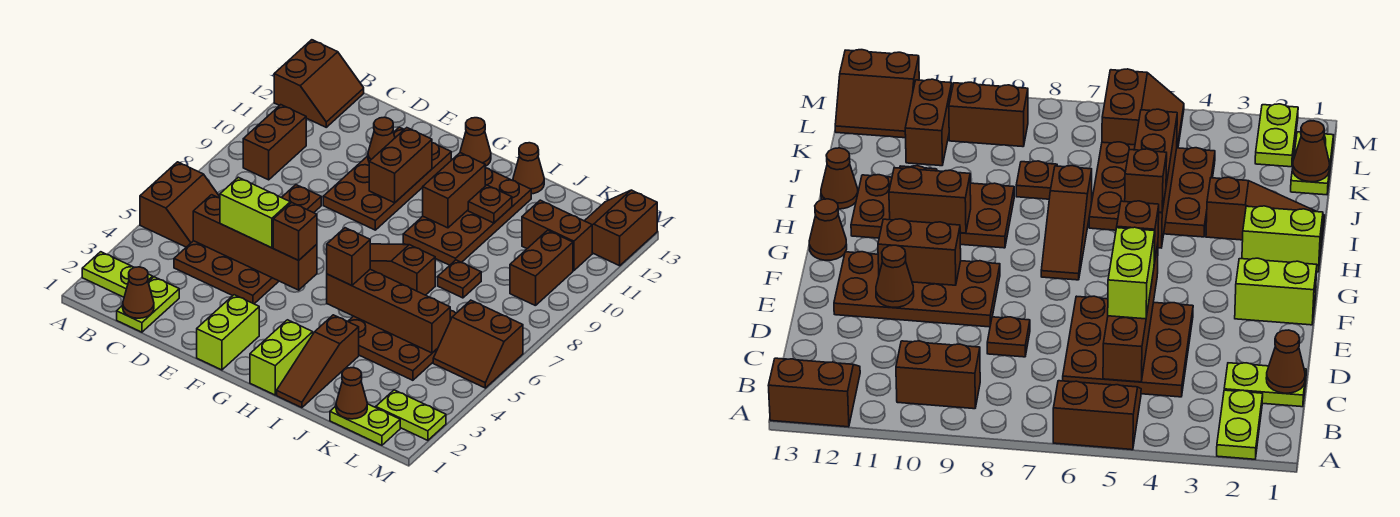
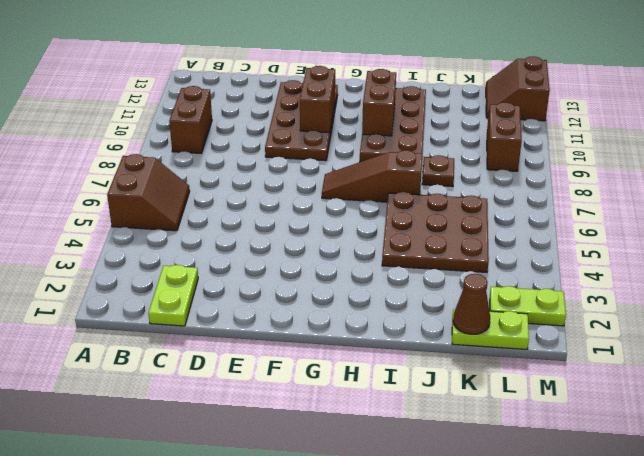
none -> lime 1x2 plate [82,252,153,297]
none -> brown 2x2 slope [274,40,364,127]
none -> brown 3x3 plate [174,241,279,304]
none -> brown 1x1 plate [282,185,321,213]

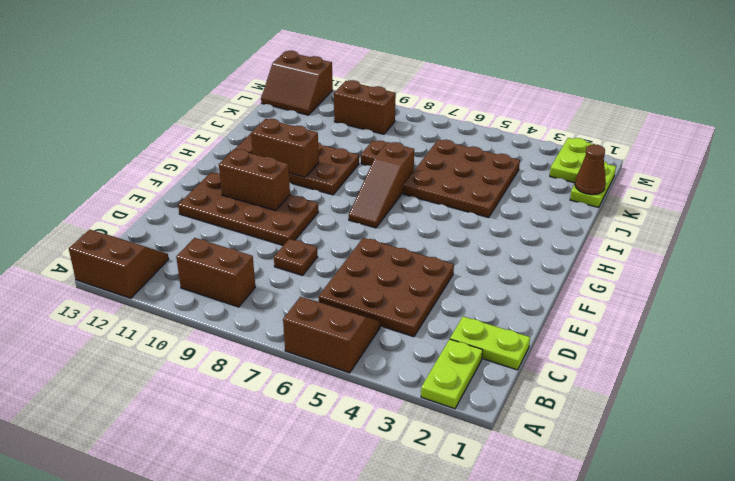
none -> lime 1x2 brick [197,295,259,370]
none -> brown 1x1 cone [460,118,491,166]
none -> lime 1x2 brick [250,320,313,395]
none -> brown 1x3 slope [277,315,359,408]

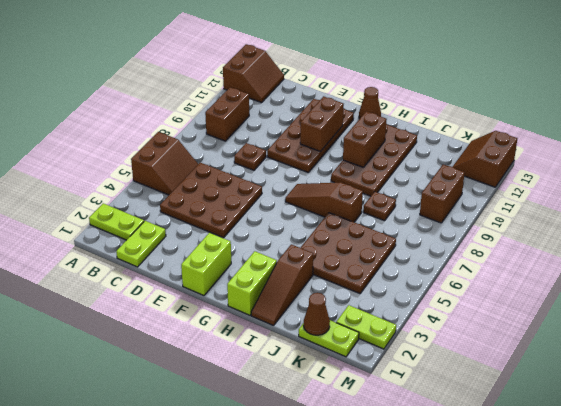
none -> brown 1x1 cone [513,143,544,194]
none -> brown 1x2 brick [522,200,592,271]
none -> brown 2x2 slope [433,300,523,388]
none -> brown 1x1 cone [123,267,154,318]

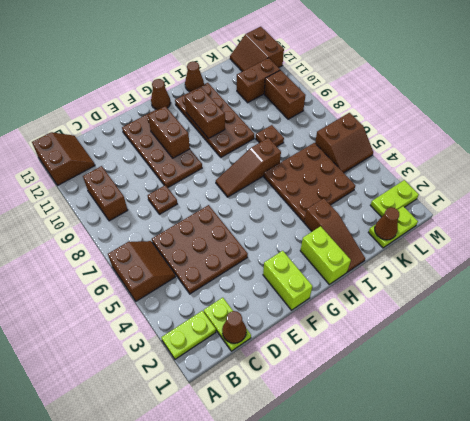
none -> brown 1x4 brick [193,195,317,290]
none -> brown 1x1 cone [368,117,395,162]
none -> brown 1x4 brick [327,269,450,353]
none -> brown 1x1 plate [468,185,512,223]

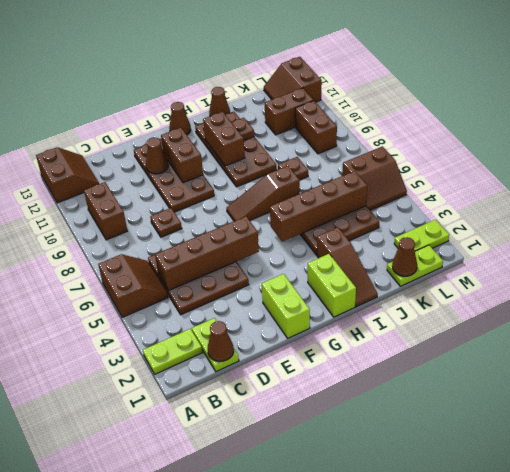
none -> lime 1x2 brick [220,177,290,248]
none -> brown 1x1 brick [273,202,317,260]
none -> brown 1x1 brick [327,228,370,286]

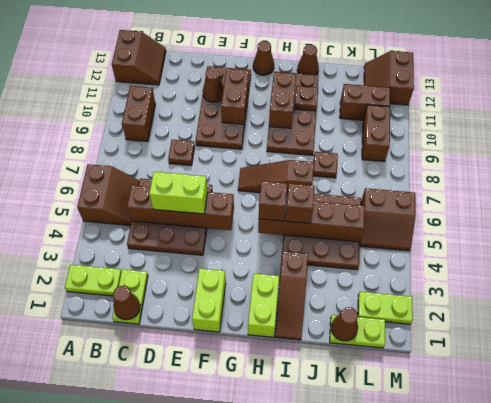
brown 1x1 brick [285,183,315,223] -> brown 1x1 brick moved to [273,202,317,260]

